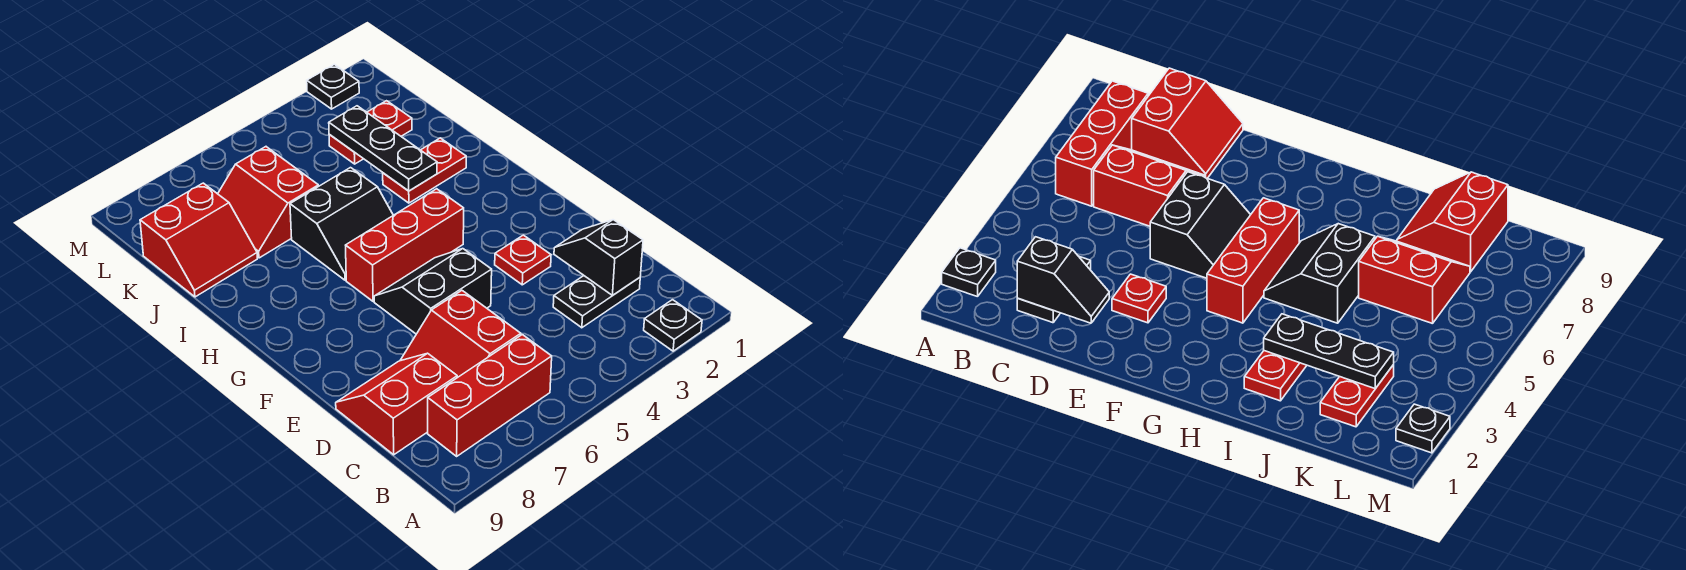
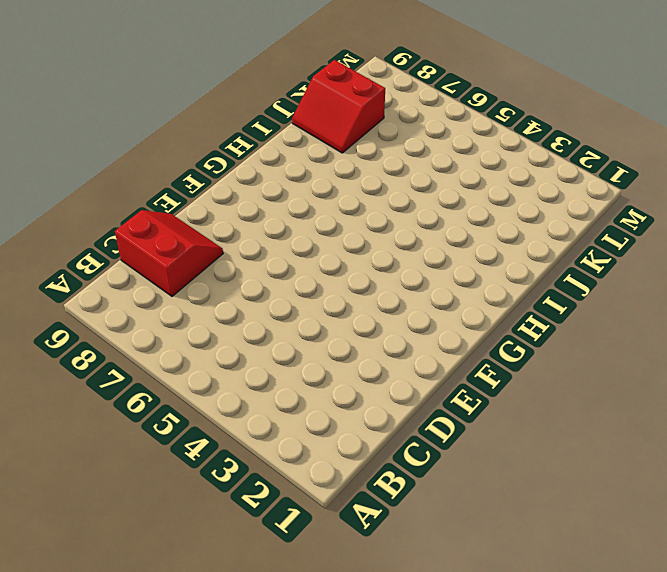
none -> black 1x1 plate [644,300,702,351]
none -> red 1x3 brick [428,335,552,456]
none -> black 1x2 plate [553,276,640,328]

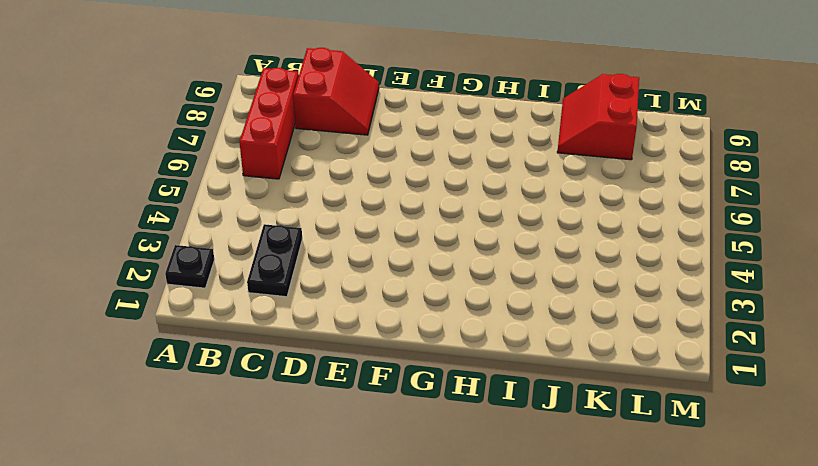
none -> red 2x2 slope [401,291,521,378]
none -> red 1x1 plate [495,235,551,285]
none -> black 2x2 slope [374,249,492,334]

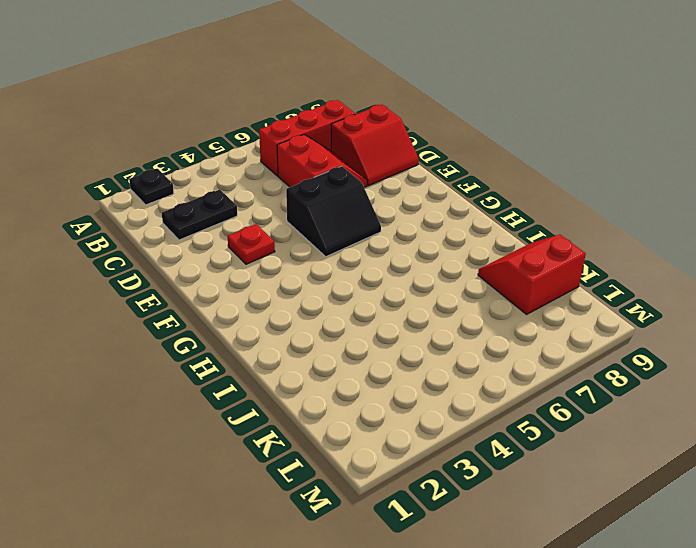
none -> red 1x3 brick [346,189,464,301]
none -> black 2x2 slope [290,168,393,280]
none -> red 1x2 plate [383,138,466,203]

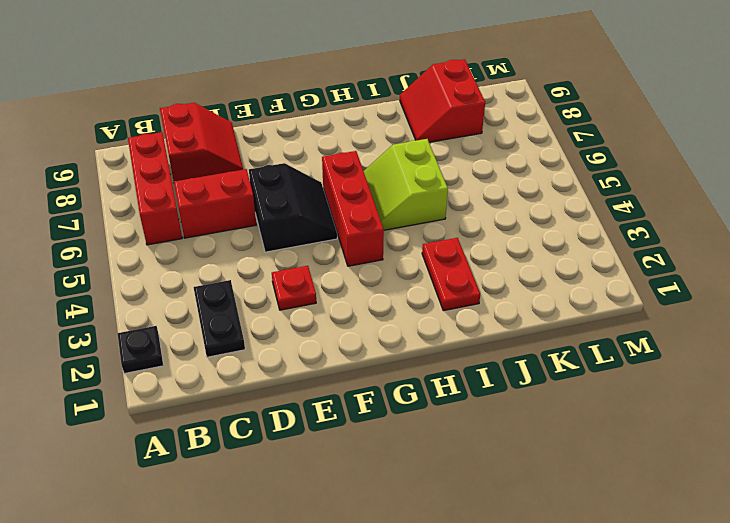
lime 2x2 slope [364,139,448,230] -> black 2x2 slope [290,168,393,280]
none -> red 2x2 slope [218,147,319,258]
none -> red 1x2 plate [329,101,412,164]
none -> black 1x1 plate [307,64,359,109]

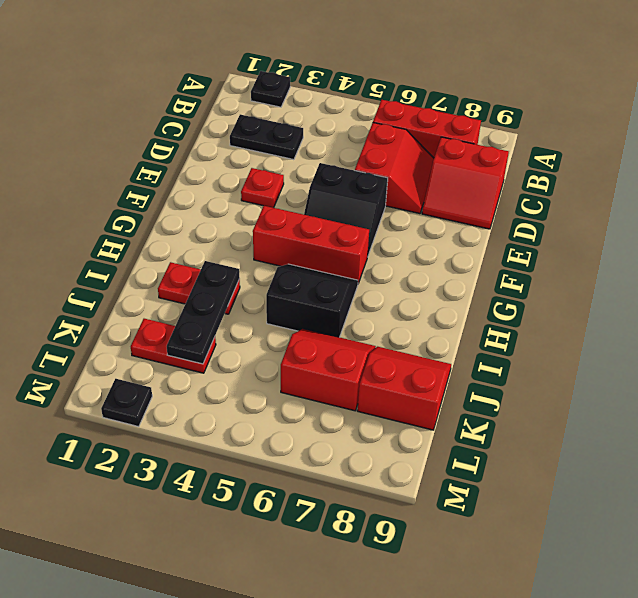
red 2x2 slope [281,329,376,411] -> red 2x2 slope turned to [218,147,319,258]
none -> black 1x2 slope [554,220,643,295]

